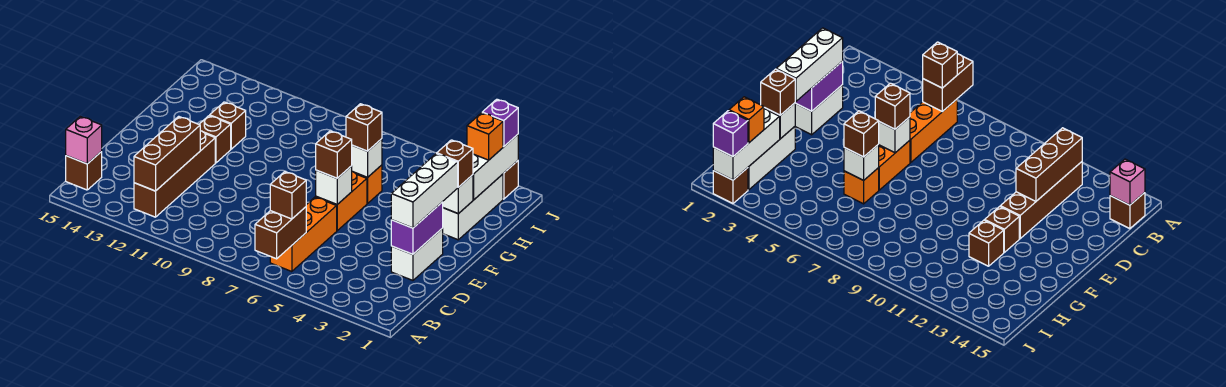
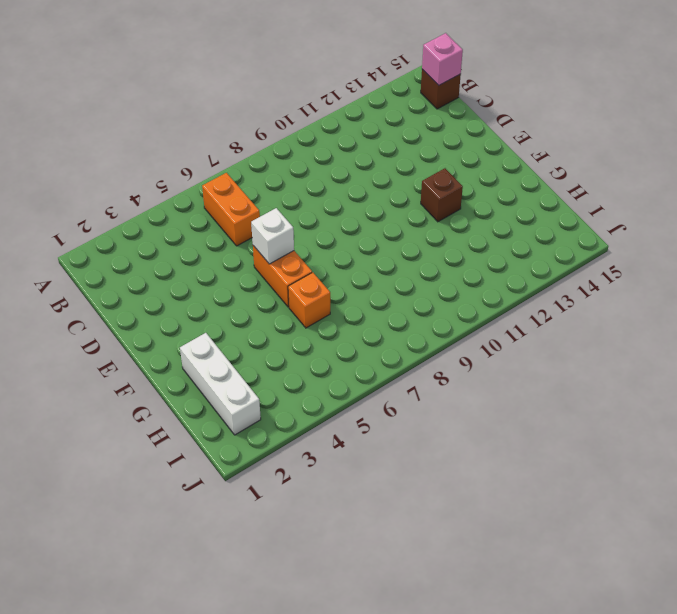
orange 1x2 brick [202,173,260,246] -> orange 1x3 brick [270,197,337,272]
none -> brown 1x4 brick [134,131,215,217]
none -> white 1x2 brick [391,228,443,280]
none -> brown 1x1 brick [210,102,246,149]

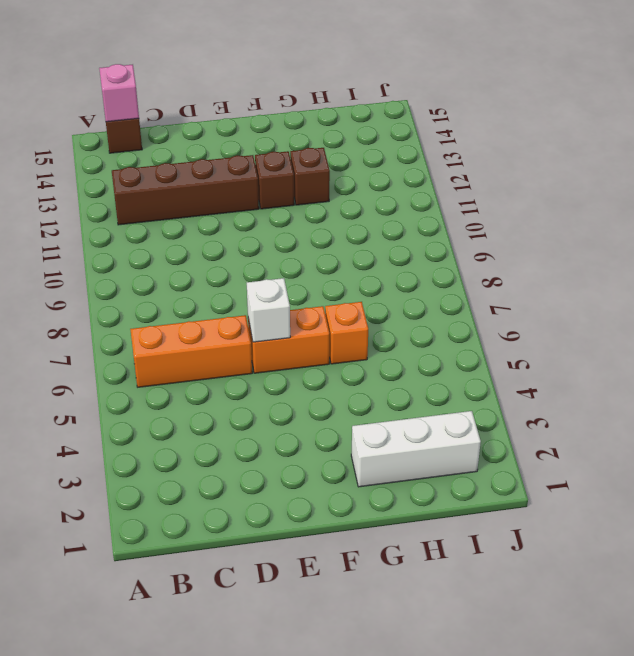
none -> white 1x2 brick [391,228,443,280]
none -> brown 1x1 brick [503,161,518,199]
none -> brown 1x2 brick [255,207,306,259]

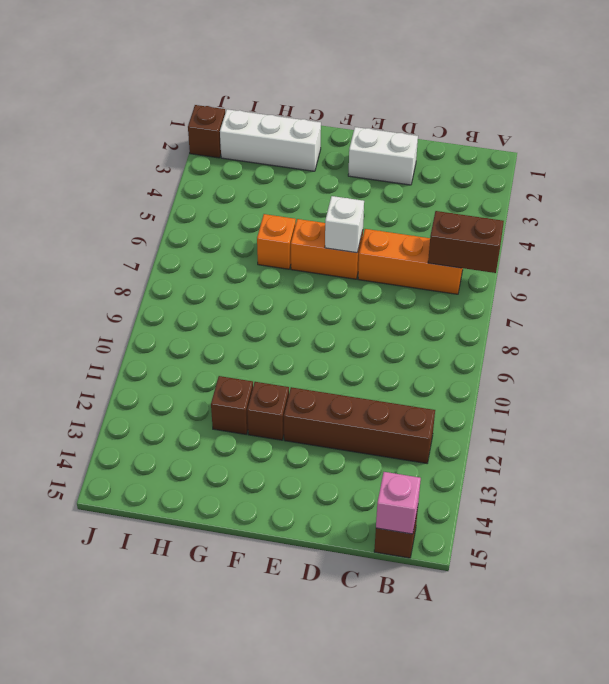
none -> brown 1x3 brick [134,116,200,191]
none -> purple 1x2 brick [391,202,443,254]
none -> white 1x1 brick [443,175,473,214]

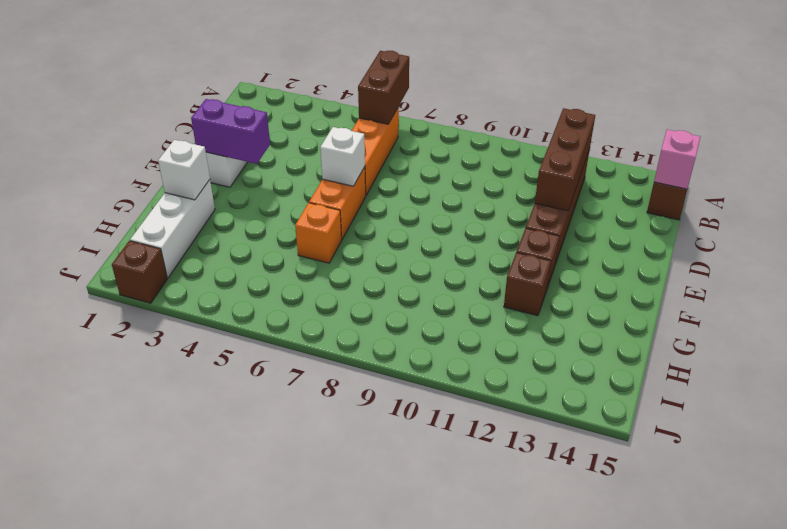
purple 1x2 brick [191,99,270,164] -> purple 1x2 brick turned to [391,202,443,254]
none -> white 1x1 brick [352,139,382,177]
none -> white 1x3 brick [473,135,518,200]
none -> brown 1x1 brick [270,172,306,219]

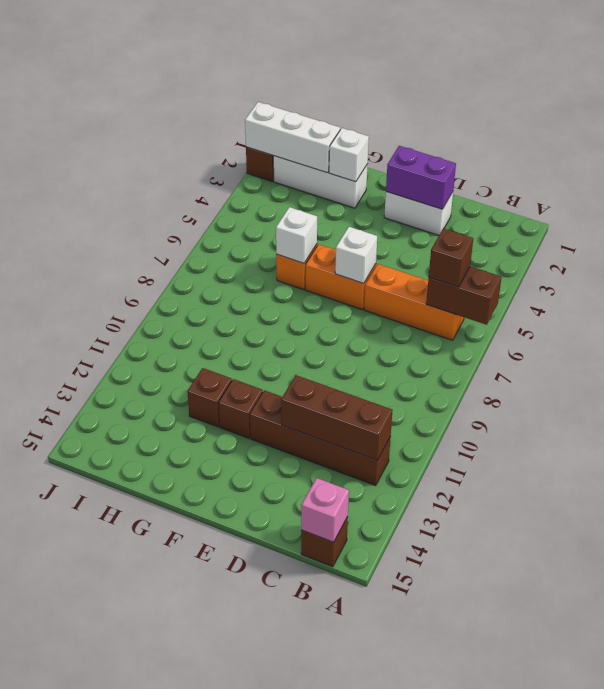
none -> white 1x3 brick [391,153,458,228]
none -> brown 1x1 brick [316,131,352,178]
none -> brown 1x1 brick [437,140,473,187]

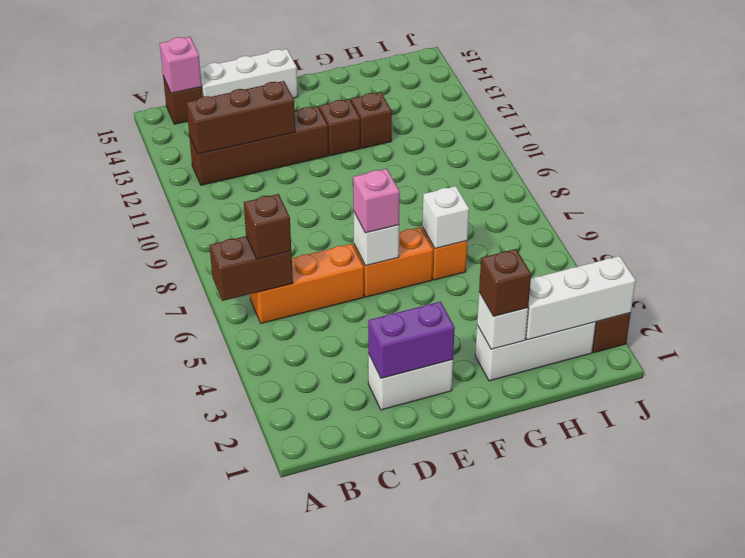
white 1x3 brick [200,49,298,98] -> white 1x3 brick moved to [391,153,458,228]
pink 1x1 brick [353,169,400,233] -> brown 1x1 brick [316,131,352,178]
none -> brown 1x1 brick [346,104,382,151]
none -> orange 1x1 brick [467,113,503,160]
none -> purple 1x1 brick [482,99,518,147]

